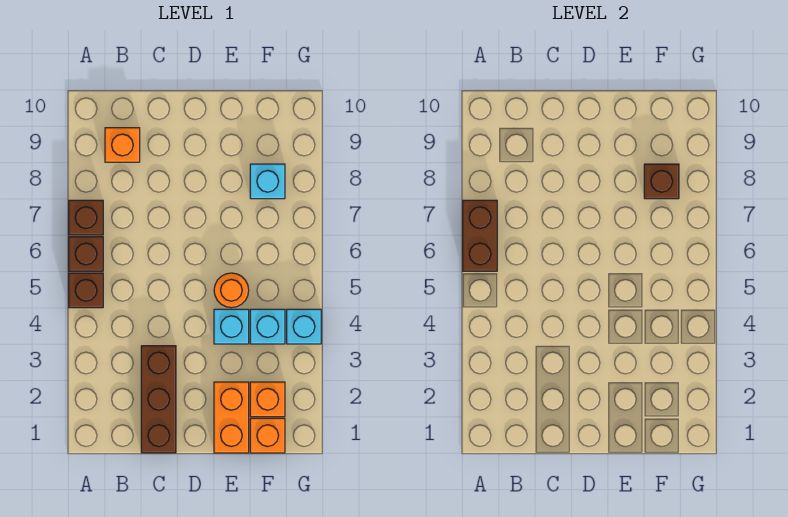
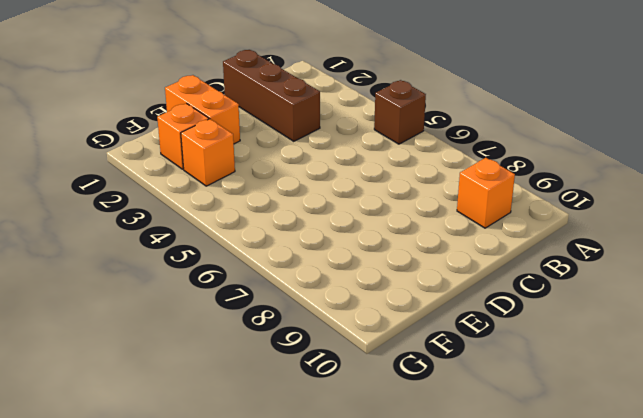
orange 1x1 brick [181,119,235,186] -> orange 1x1 brick moved to [250,418,285,453]
none -> brown 1x1 brick [69,237,103,271]
none -> brown 1x1 brick [69,200,103,235]
none -> cyan 1x1 brick [214,309,249,344]

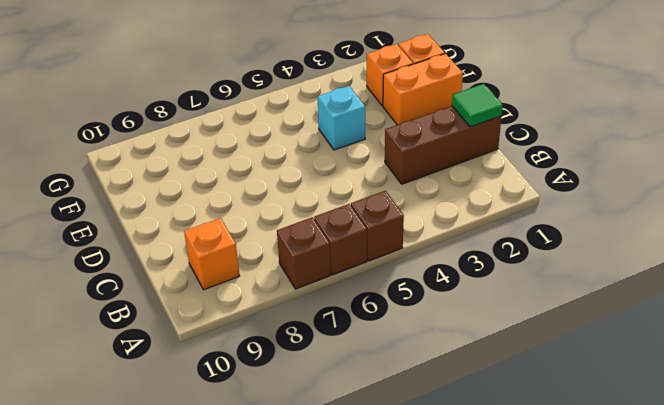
green 1x1 tile [452,84,503,127] -> none
none -> orange 1x1 round brick [214,273,249,308]
none -> cyan 1x1 brick [250,309,285,344]
none -> cyan 1x1 brick [250,164,285,199]

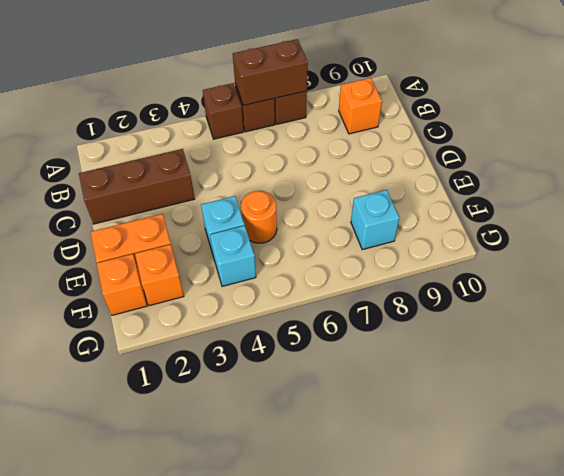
none -> cyan 1x1 brick [287,309,321,344]
none -> brown 1x1 brick [644,164,679,199]

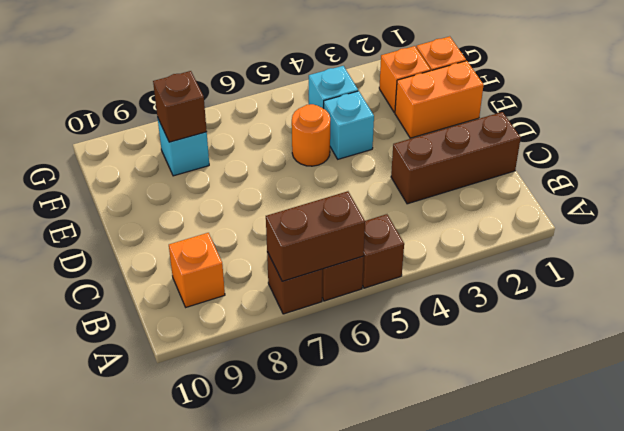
none -> cyan 1x1 brick [287,309,321,344]

